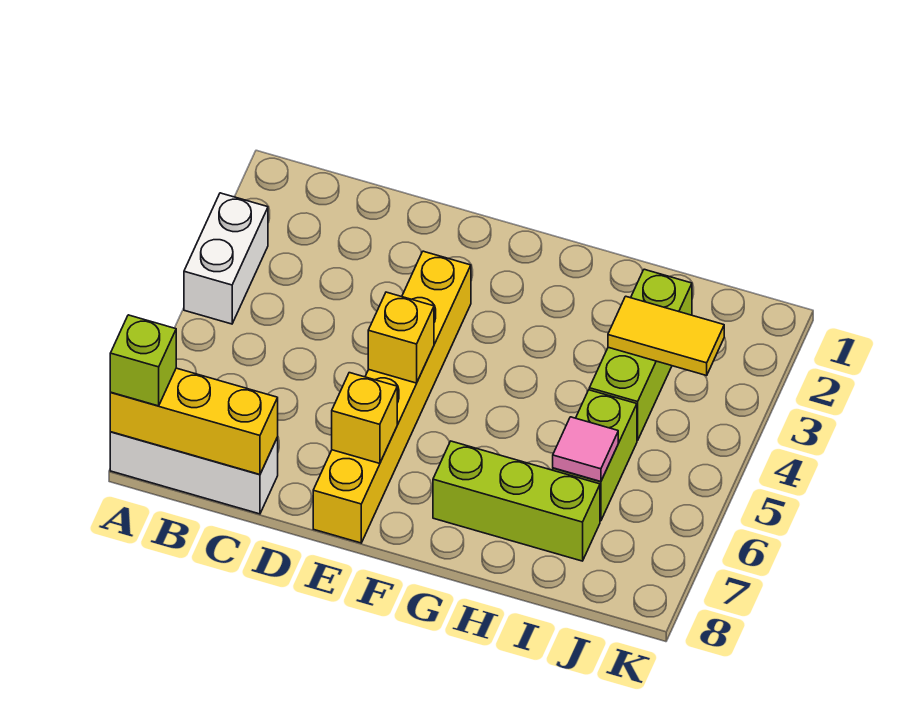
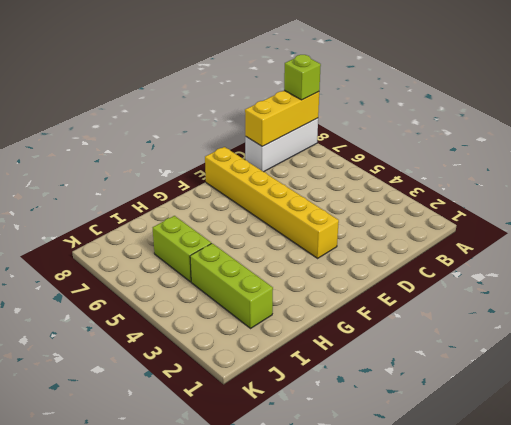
none -> white 1x2 brick [184,193,268,324]
none -> lime 1x3 brick [433,441,600,561]
none -> yellow 1x1 brick [368,292,434,383]

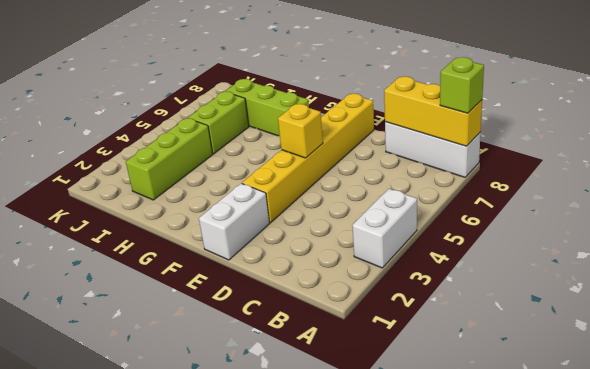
white 1x2 brick [199,184,270,260] -> none
none -> yellow 1x1 brick [332,373,397,463]
none -> yellow 1x2 tile [608,296,724,376]
none -> pink 1x1 tile [553,417,618,482]

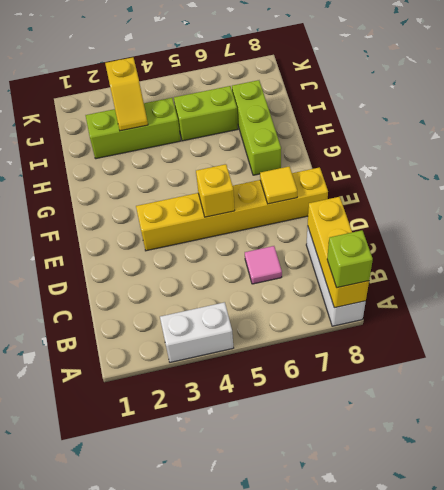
pink 1x1 tile [245,246,282,284] -> pink 1x1 tile moved to [553,417,618,482]
yellow 1x1 tile [260,167,297,204] -> yellow 1x1 brick [332,373,397,463]
yellow 1x2 slope [105,57,148,131] -> yellow 1x2 tile [608,296,724,376]

